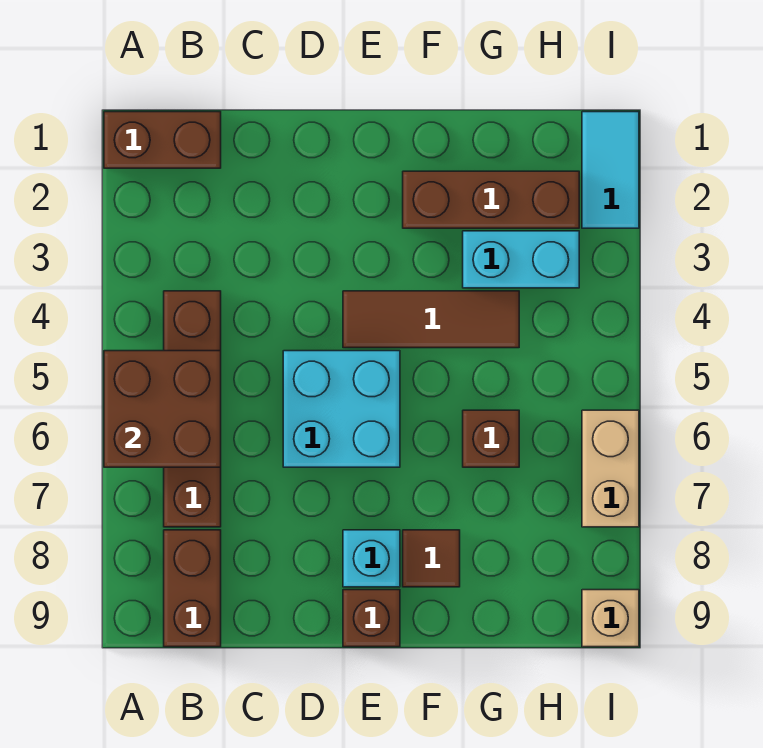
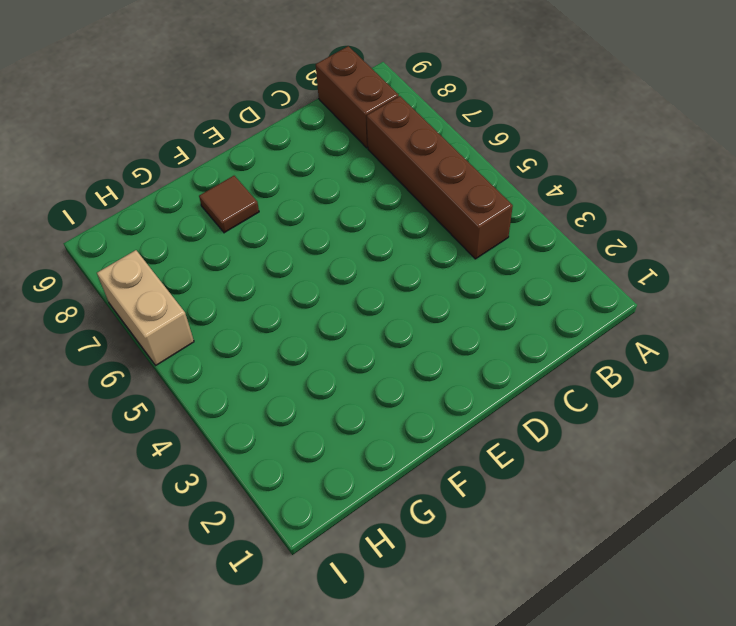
none -> brown 1x2 brick [104,112,221,168]
none -> cyan 2x2 brick [283,351,400,467]
none -> brown 1x3 tile [343,291,519,348]

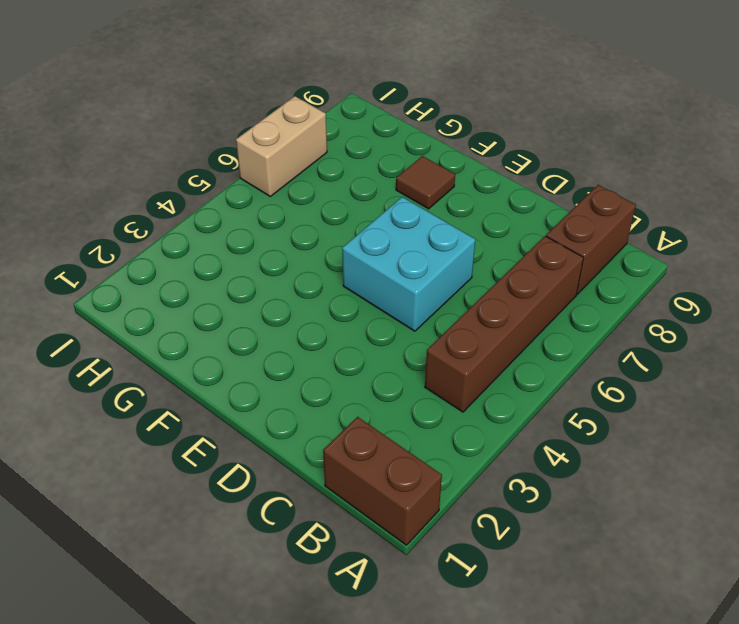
none -> brown 1x3 tile [343,291,519,348]
none -> cyan 1x1 brick [343,530,400,587]
none -> brown 1x1 brick [343,590,400,647]

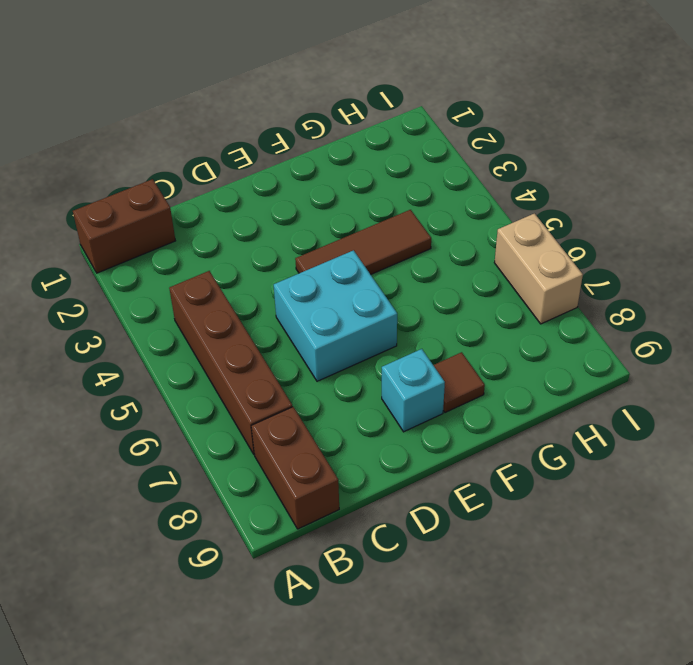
none -> brown 1x1 brick [343,590,400,647]
none -> brown 1x3 brick [403,171,579,228]
none -> cyan 1x2 brick [463,231,579,288]

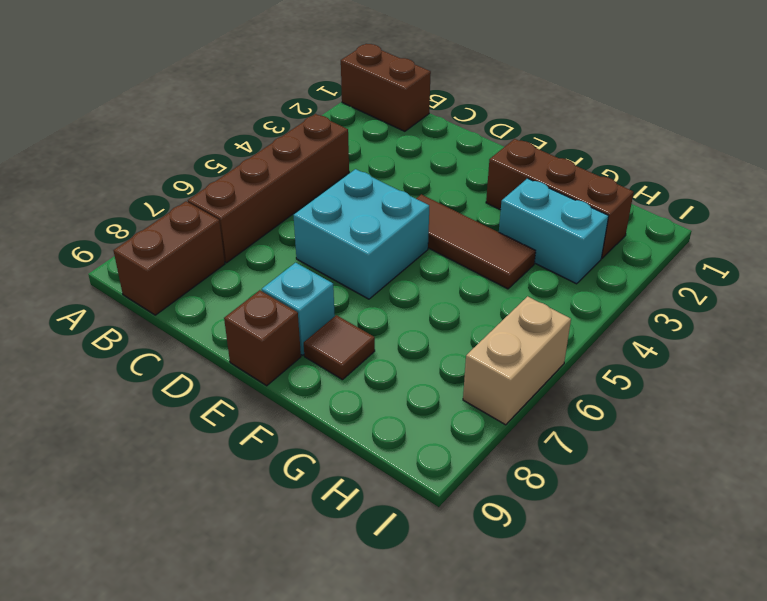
none -> brown 1x1 brick [463,410,519,467]
none -> cyan 1x2 tile [582,112,639,228]
none -> tan 1x1 brick [582,590,639,647]

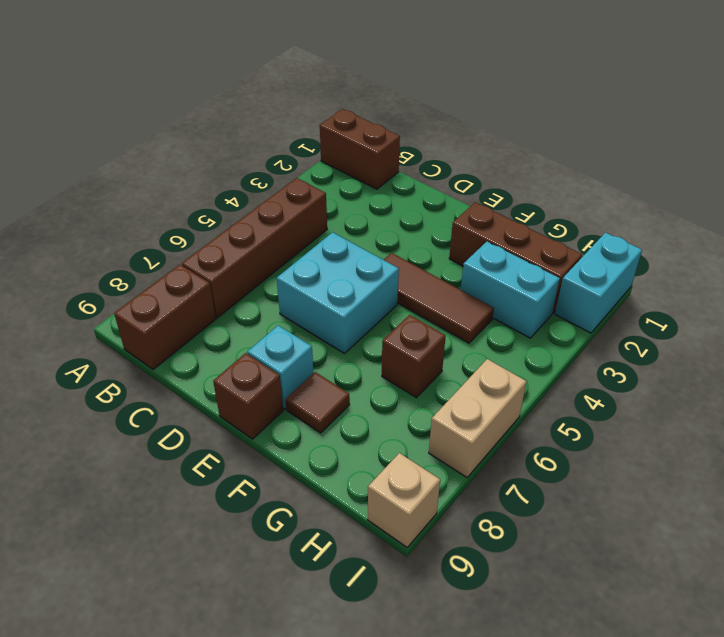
cyan 1x2 brick [555,233,642,333] -> cyan 1x2 tile [582,112,639,228]
none -> brown 2x2 brick [104,351,221,467]

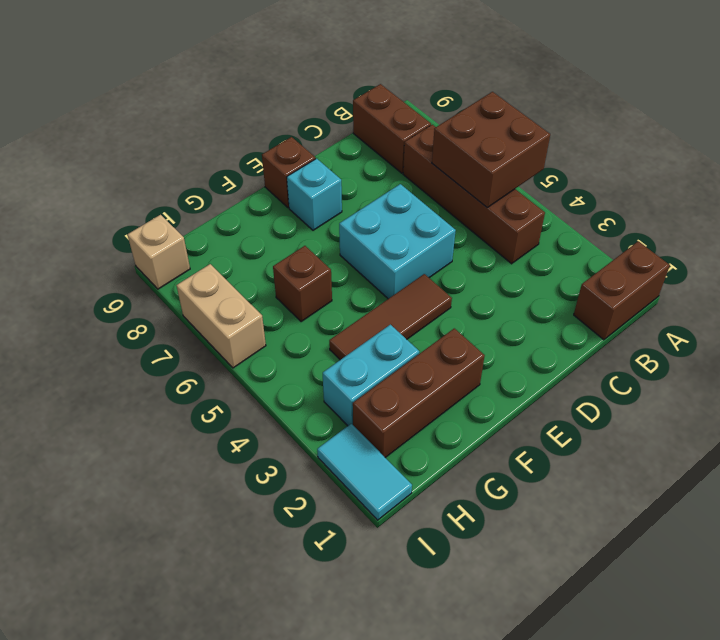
none -> brown 1x1 tile [403,530,460,587]

